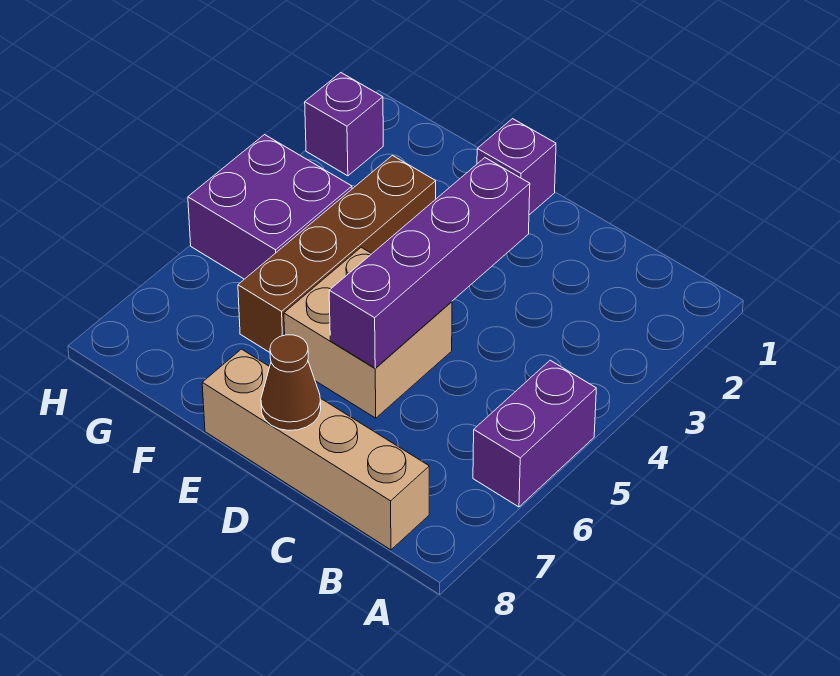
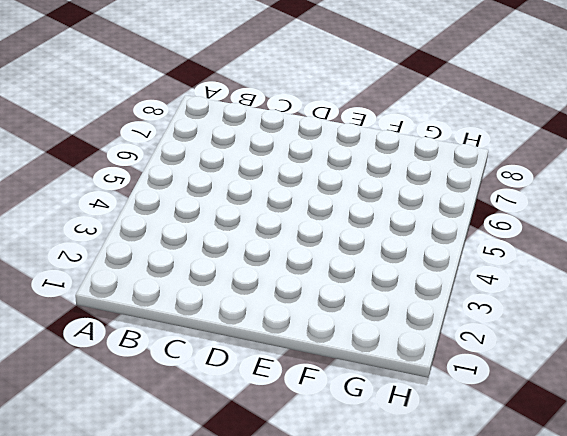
none -> purple 1x2 brick [473,360,596,507]
none -> tan 1x4 brick [202,349,429,550]

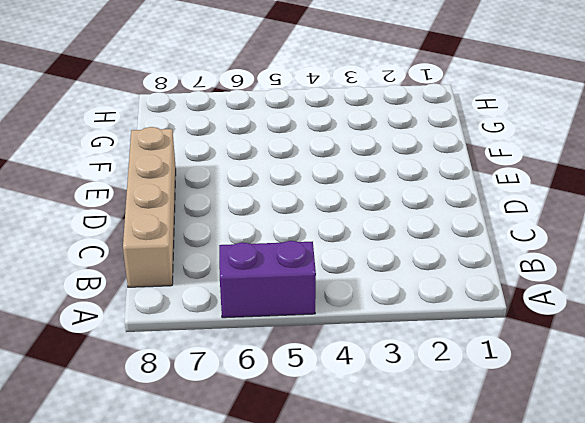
none -> tan 2x2 brick [284,247,452,418]
none -> purple 1x1 brick [477,119,556,215]

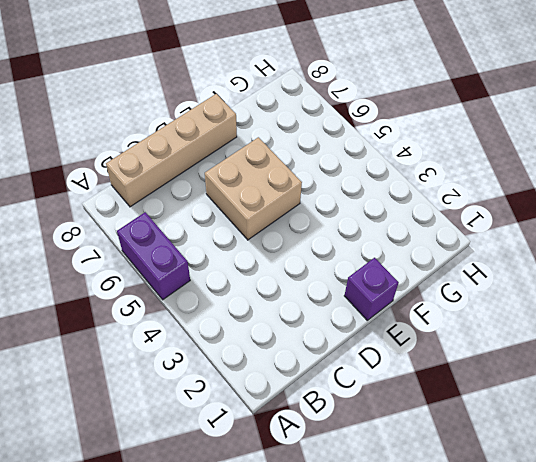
none -> brown 1x4 brick [238,156,436,352]
none -> purple 2x2 brick [188,135,352,279]

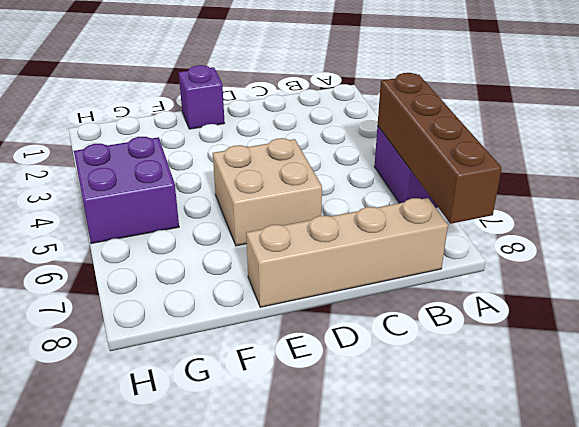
brown 1x4 brick [378,73,502,224] -> brown 1x4 brick moved to [238,156,436,352]
none -> purple 1x1 brick [305,73,383,176]
none -> purple 1x4 brick [329,158,530,368]

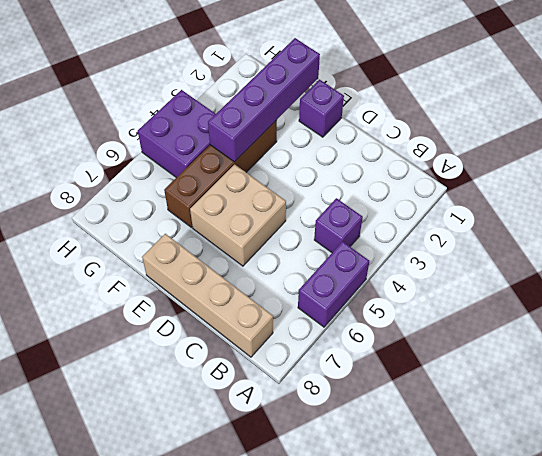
purple 1x1 brick [314,198,363,253] -> purple 1x1 brick moved to [305,73,383,176]
purple 1x4 brick [208,38,320,162] -> purple 1x4 brick moved to [329,158,530,368]
none -> brown 1x1 cone [261,335,321,430]

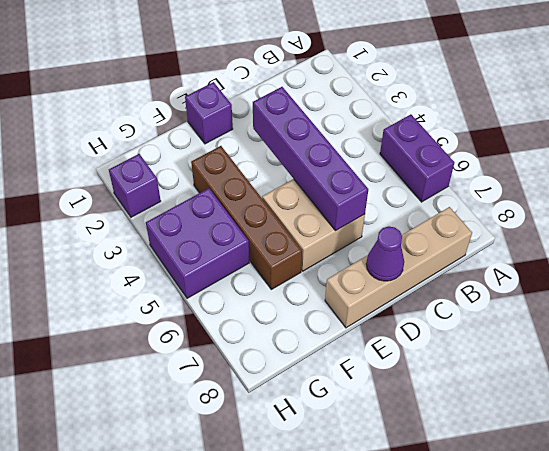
purple 1x1 cone [366,226,404,281] -> brown 1x1 cone [261,335,321,430]

